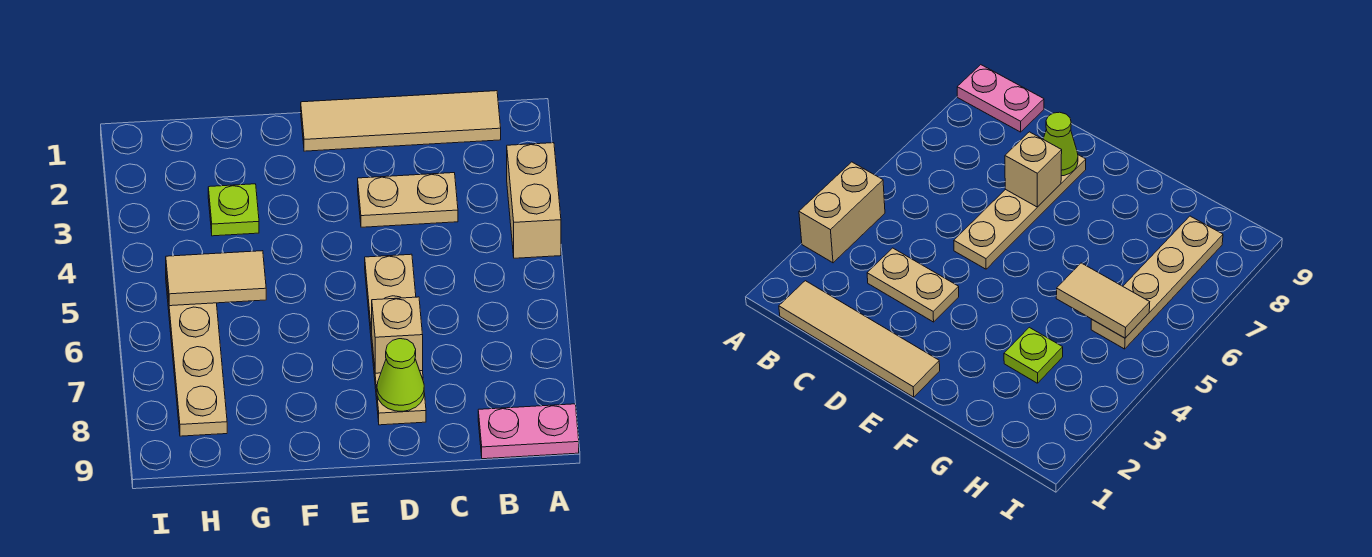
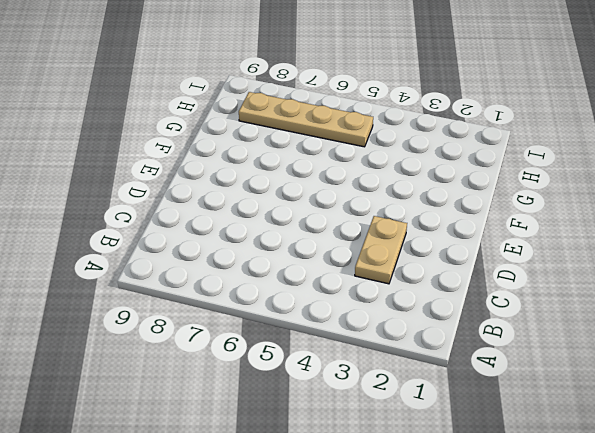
none -> tan 1x2 brick [507,143,561,258]
none -> pink 1x2 plate [478,404,579,459]

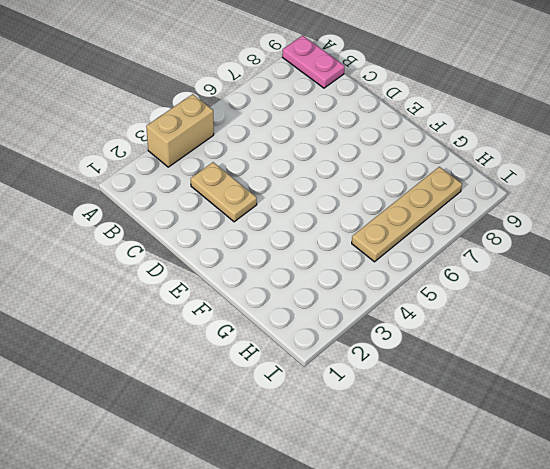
none -> tan 1x4 tile [301,91,501,151]
none -> tan 1x4 plate [365,254,426,425]

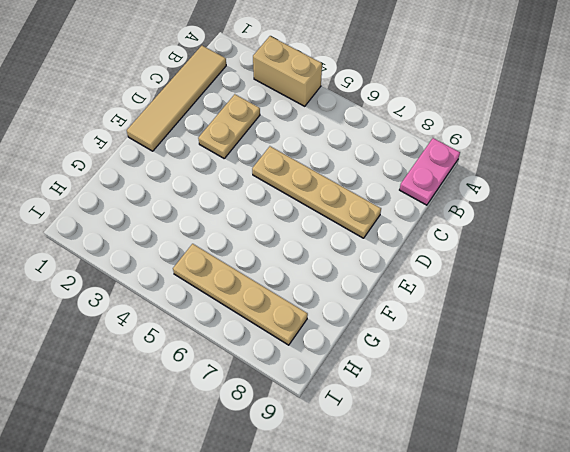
none -> lime 1x1 plate [208,184,259,236]
none -> tan 1x1 brick [372,297,423,373]

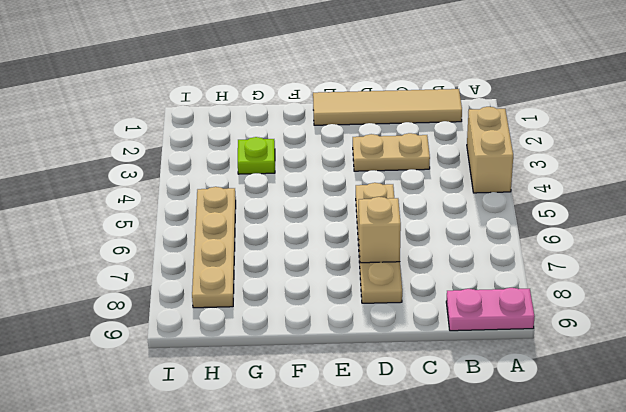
none -> lime 1x1 cone [377,339,424,411]
none -> tan 1x2 tile [166,251,266,306]

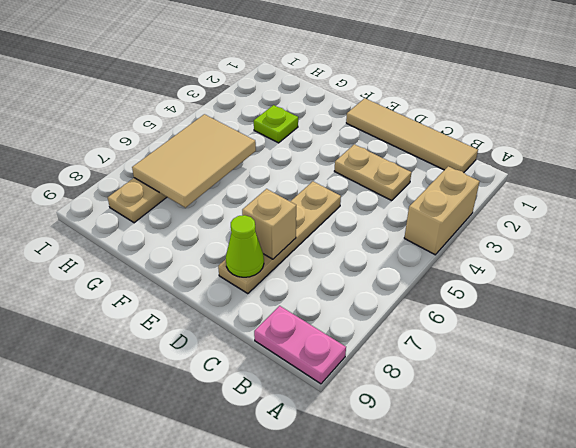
tan 2x3 tile [132,114,256,208] -> tan 1x2 tile [166,251,266,306]

